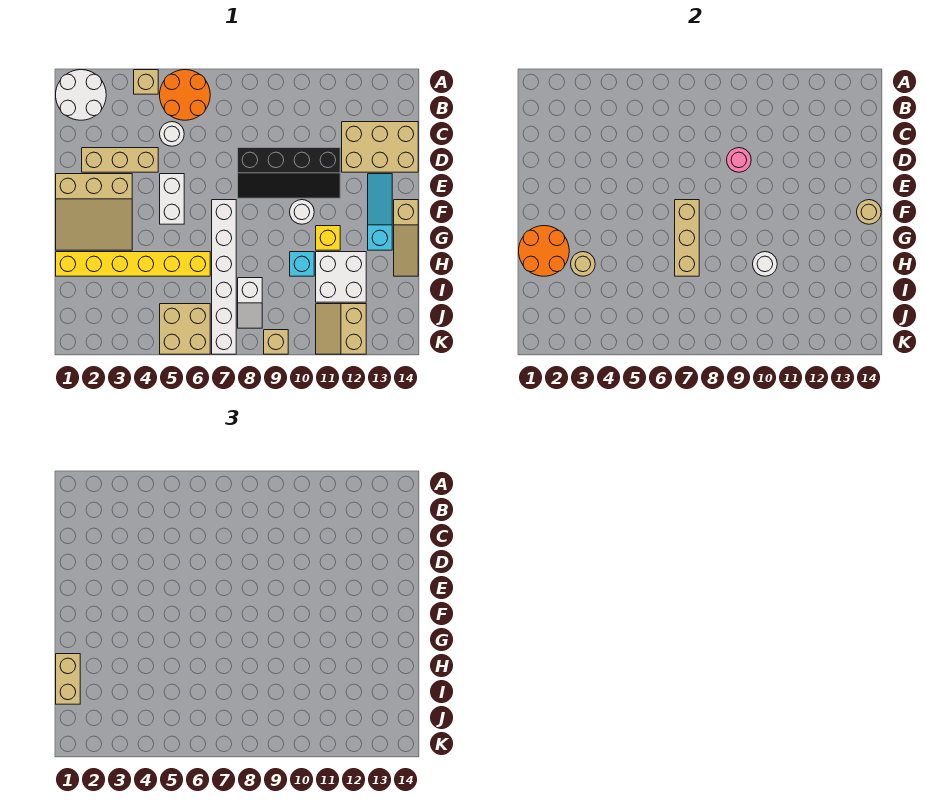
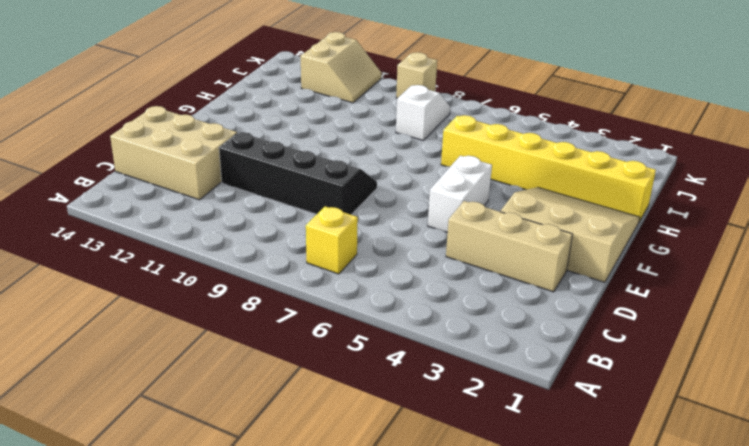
yellow 1x1 brick [306,206,358,274] -> yellow 1x1 brick moved to [316,226,340,250]
none -> white 2x2 round brick [56,70,106,120]
none -> tan 1x1 brick [134,70,158,94]
none -> orange 2x2 round brick [160,70,210,120]

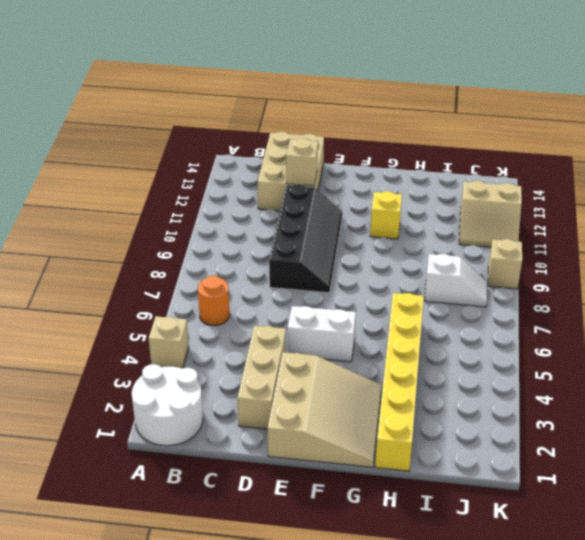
orange 1x1 round brick [198,276,230,326] -> orange 2x2 round brick [160,70,210,120]
tan 1x1 brick [286,138,318,186] -> none
none -> white 1x1 round brick [160,122,184,146]
none -> cyan 1x3 slope [368,174,392,250]
none -> white 1x6 brick [212,200,236,354]

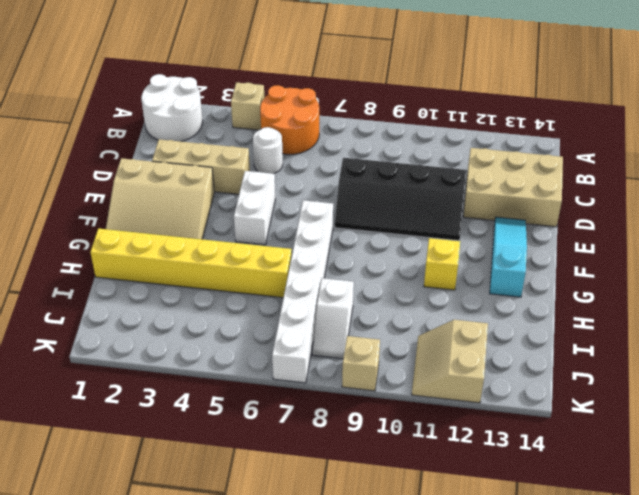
none -> white 1x1 round brick [290,200,314,224]
none -> tan 1x3 slope [394,200,418,276]
none -> cyan 1x1 brick [290,252,314,276]

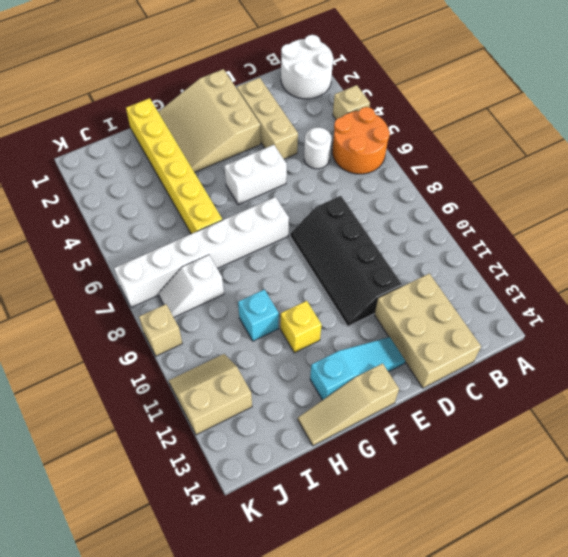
none -> white 1x1 round brick [290,200,314,224]
none -> white 2x2 brick [316,252,366,302]
none -> tan 2x2 brick [160,304,210,354]

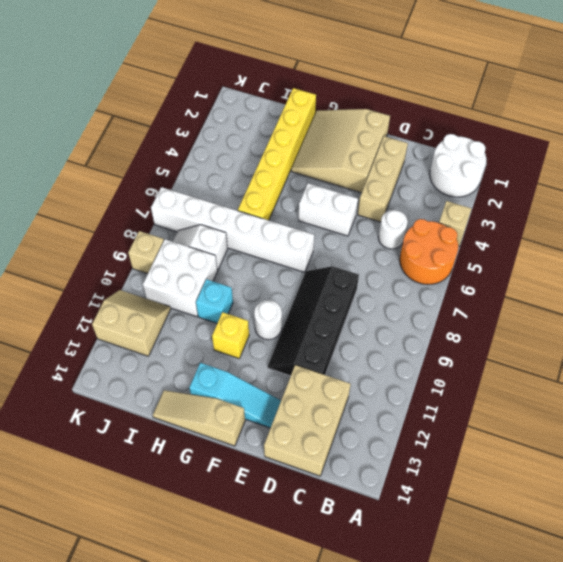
white 2x2 brick [143,239,217,317] -> white 2x2 brick moved to [316,252,366,302]
none -> tan 2x2 brick [160,304,210,354]
none -> pink 1x1 round brick [727,148,751,172]
none -> tan 1x3 brick [675,200,699,276]

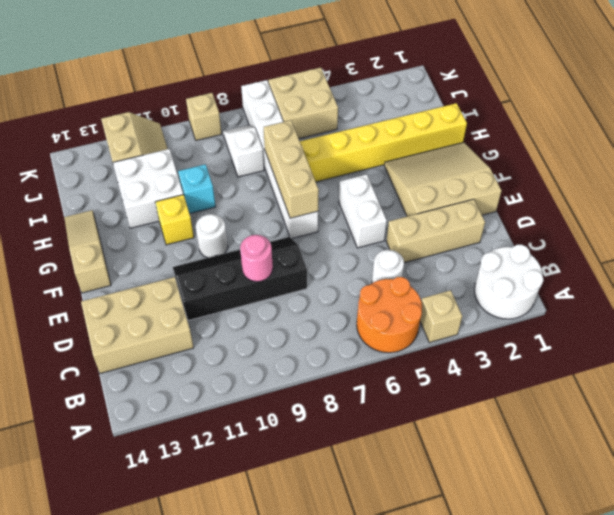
none -> cyan 1x3 slope [368,174,392,250]
none -> tan 1x1 round brick [857,200,881,224]
none -> orange 2x2 round brick [519,226,569,276]

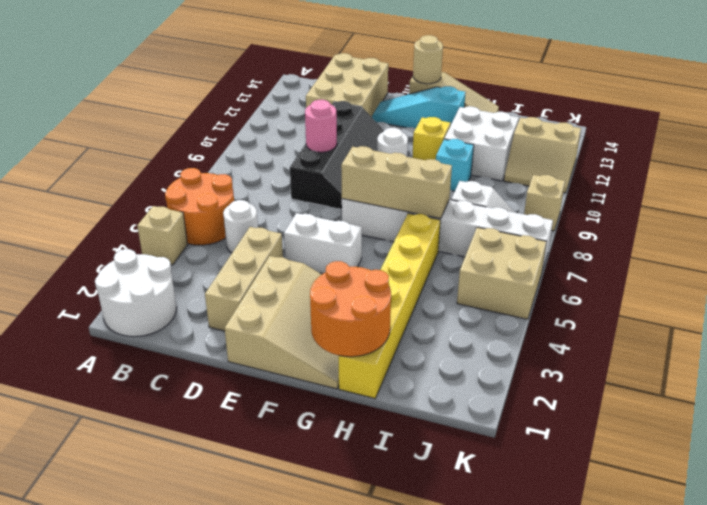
none -> tan 1x1 round brick [571,252,595,276]
none -> white 1x1 round brick [753,252,777,276]
none -> tan 1x2 brick [56,654,80,704]

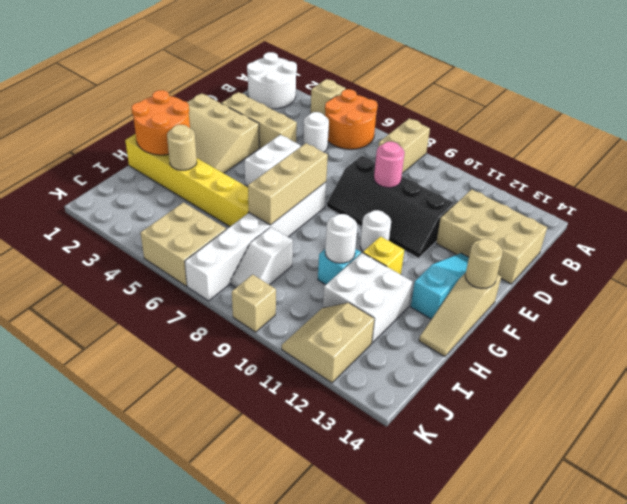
tan 1x2 brick [378,118,430,173] -> tan 1x2 brick moved to [56,654,80,704]

